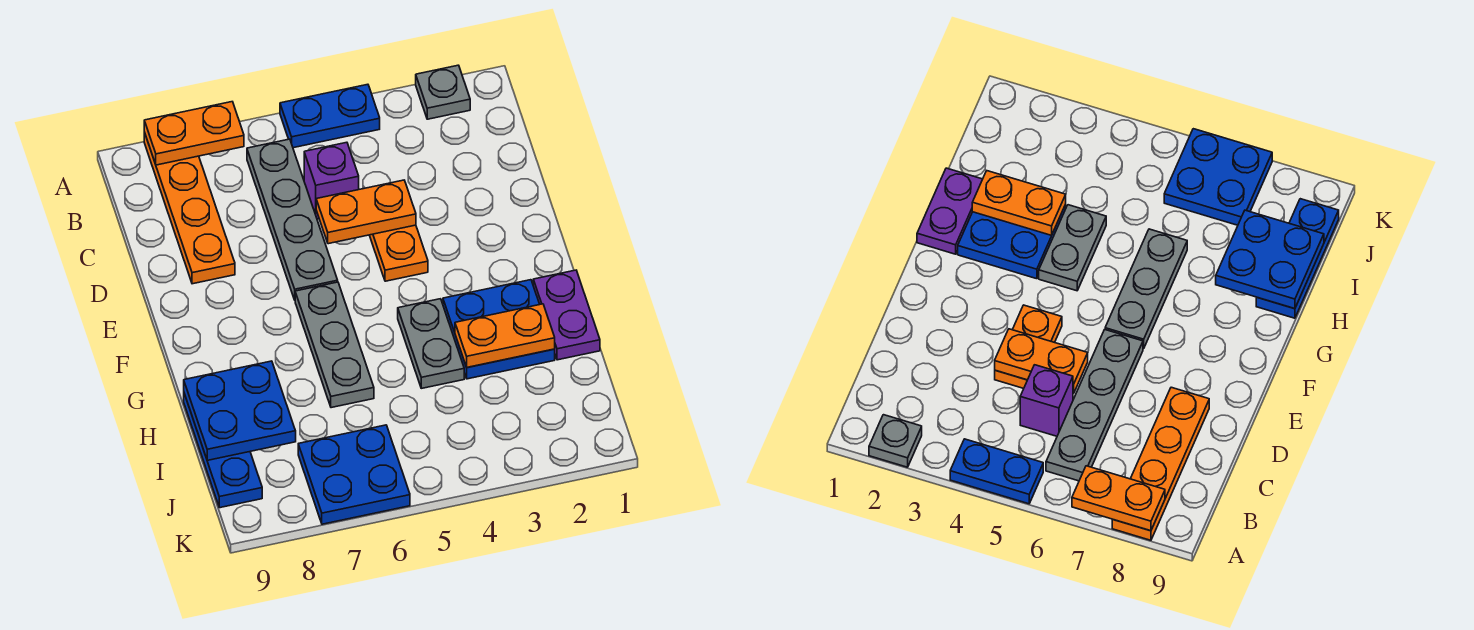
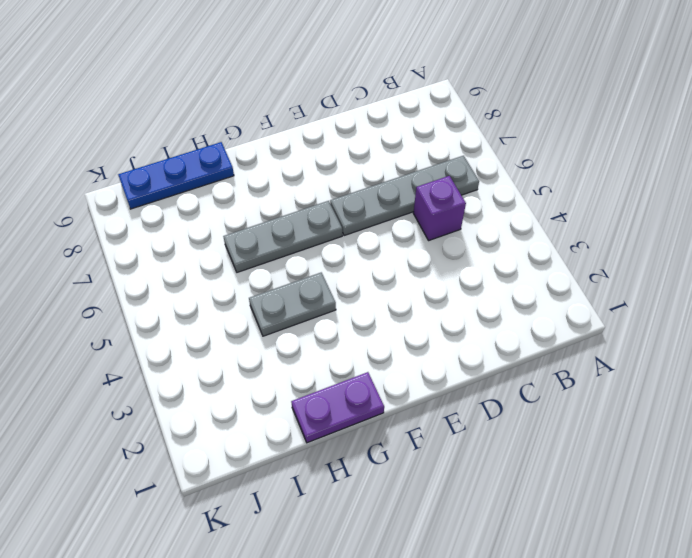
none -> grey 1x1 plate [416,65,470,119]
none -> blue 1x2 plate [280,84,380,148]
none -> orange 1x4 plate [144,132,235,284]

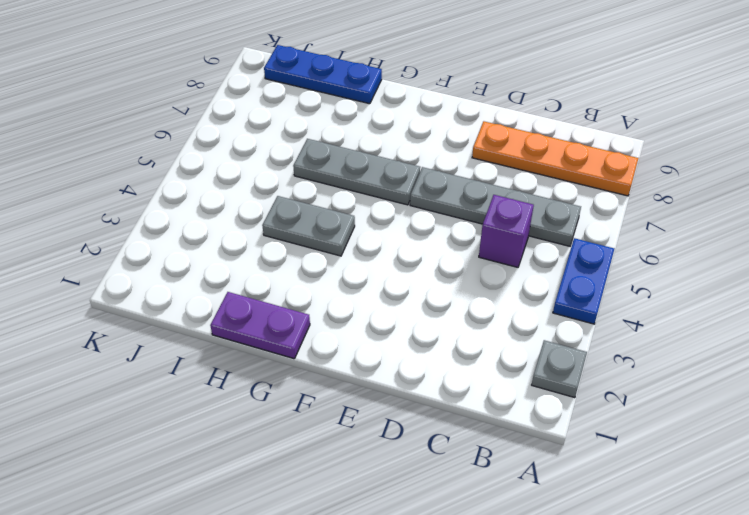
none -> orange 1x2 plate [370,225,428,281]
none -> blue 2x2 plate [443,280,555,379]
none -> blue 2x2 plate [298,425,410,524]

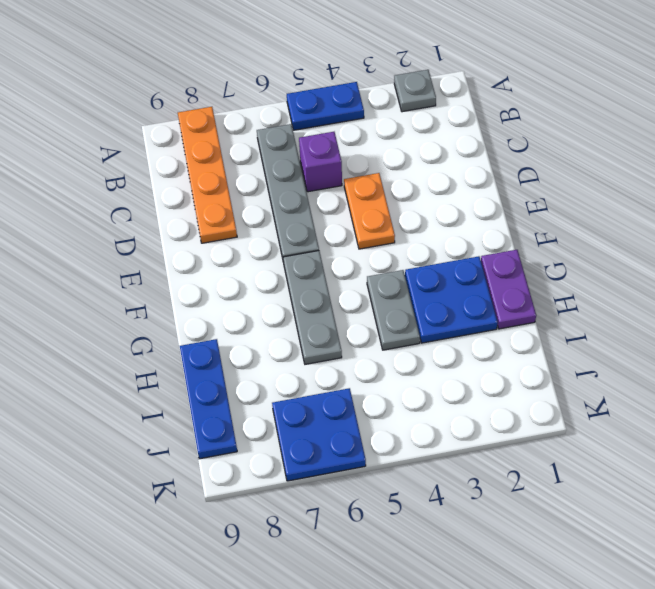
none -> orange 1x2 plate [144,102,244,165]
none -> orange 1x2 plate [316,180,416,244]
none -> orange 1x2 plate [455,304,555,367]

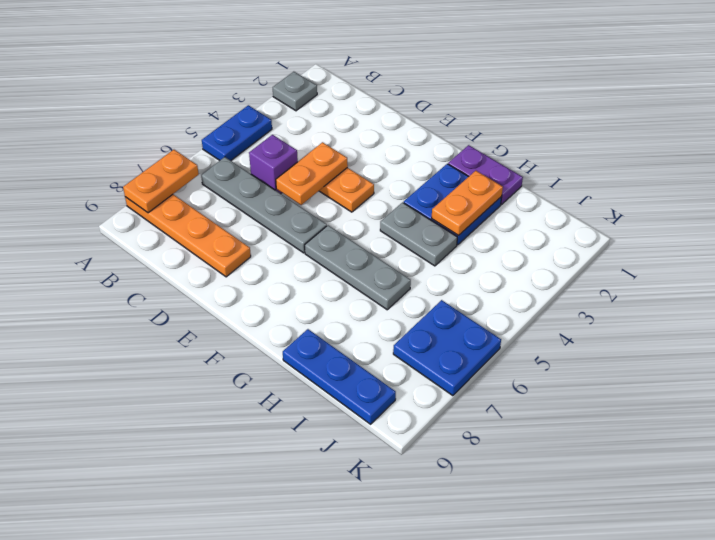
none -> blue 2x2 plate [184,361,296,460]

